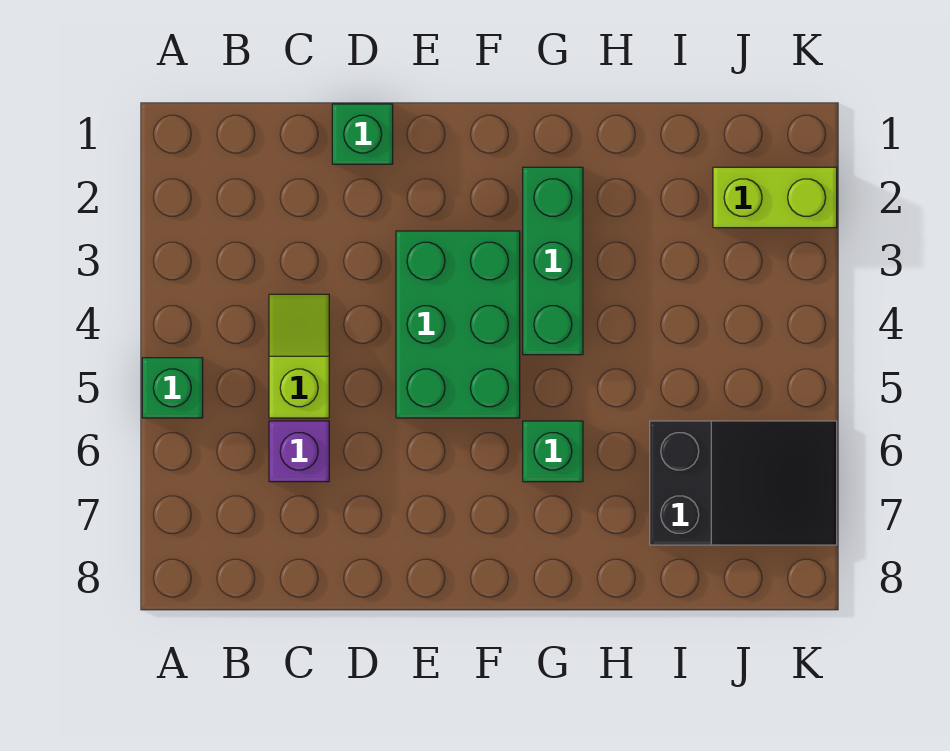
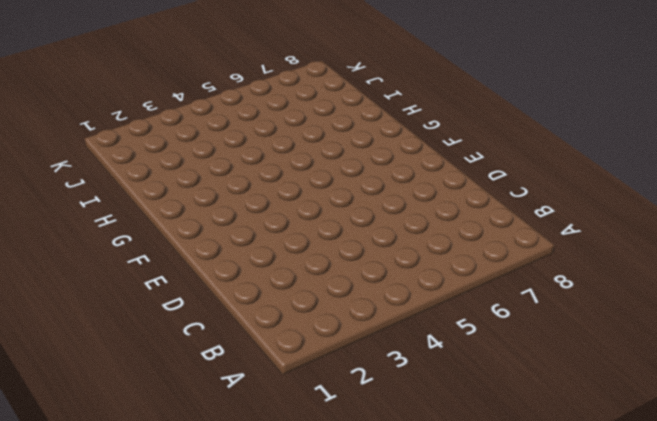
none -> green 1x1 brick [142,358,203,418]
none -> lime 1x2 slope [269,294,329,418]

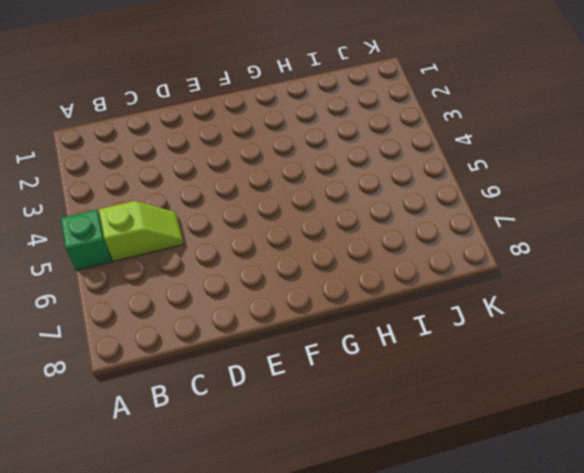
lime 1x2 slope [99,201,184,262] -> lime 1x2 slope turned to [269,294,329,418]
none -> purple 1x1 brick [269,421,329,482]
none -> green 1x1 brick [332,104,393,164]

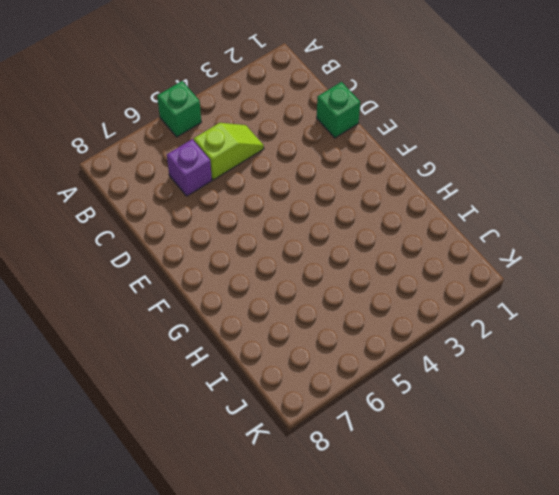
none -> green 2x3 brick [396,231,520,418]
none -> green 1x3 brick [523,167,583,355]

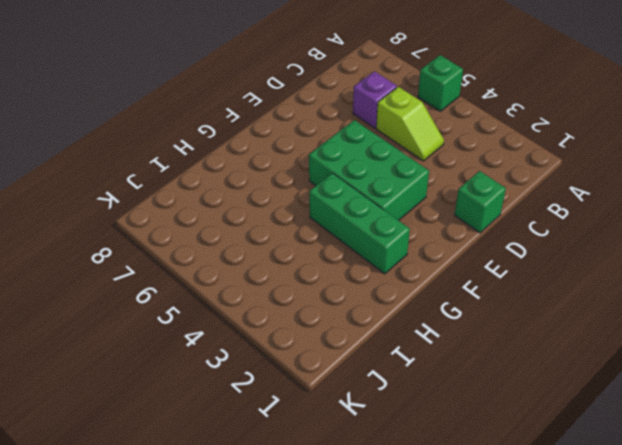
none -> green 1x1 brick [523,421,583,482]
none -> black 2x3 slope [650,421,837,545]

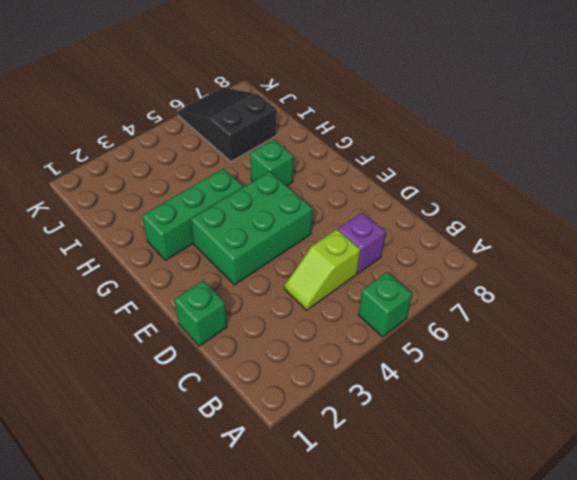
none -> lime 1x2 brick [713,167,837,228]

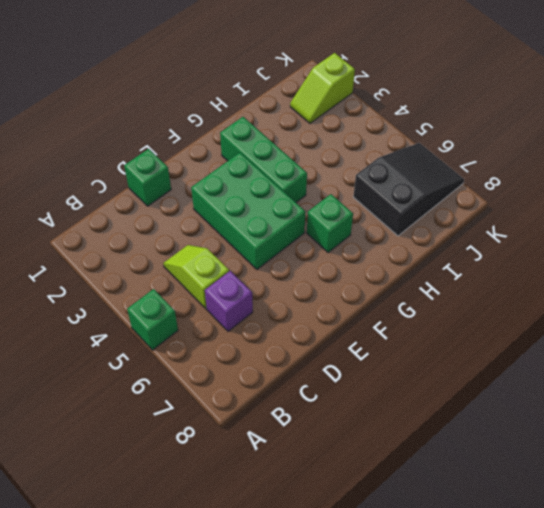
lime 1x2 slope [290,53,355,123] -> lime 1x2 brick [713,167,837,228]

